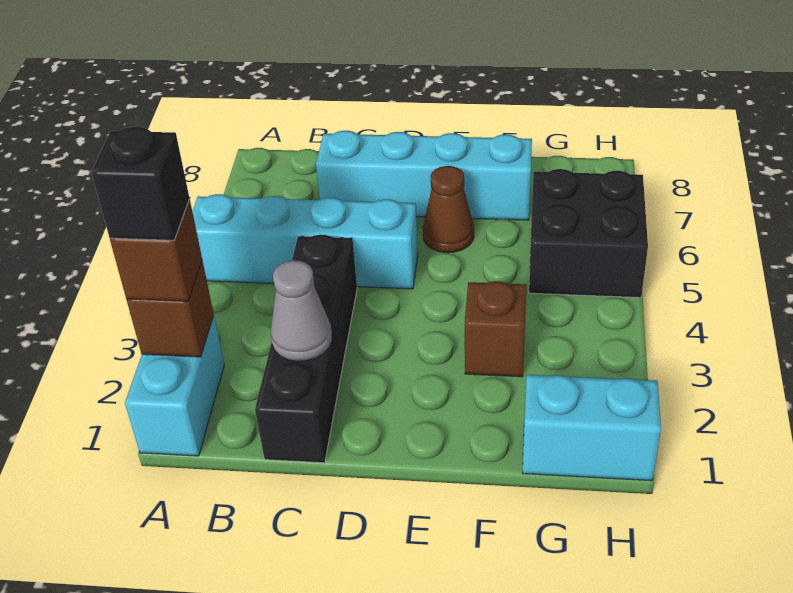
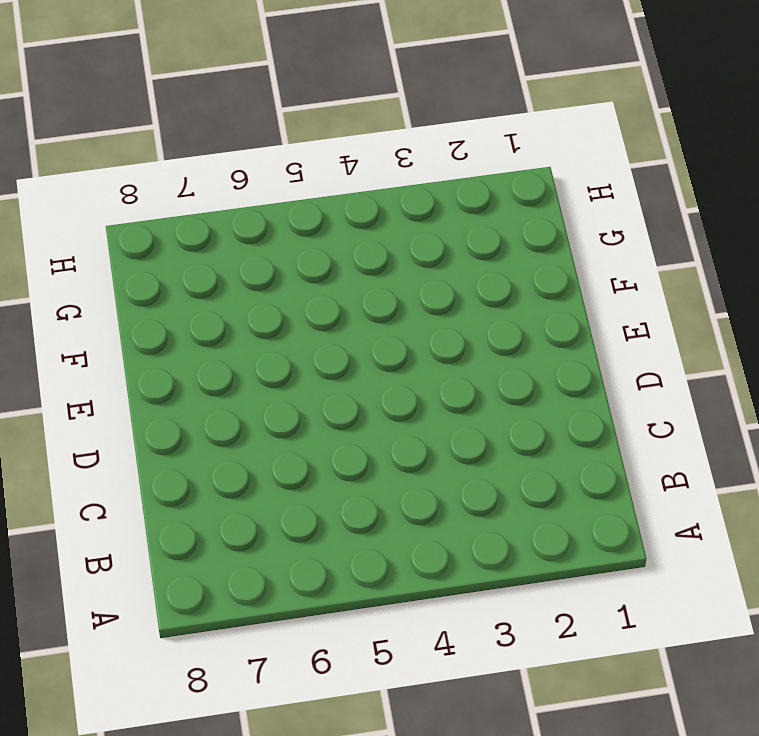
none -> cyan 1x2 brick [125,316,224,456]
none -> cyan 1x4 brick [192,194,418,289]
none -> black 1x4 brick [255,235,357,463]

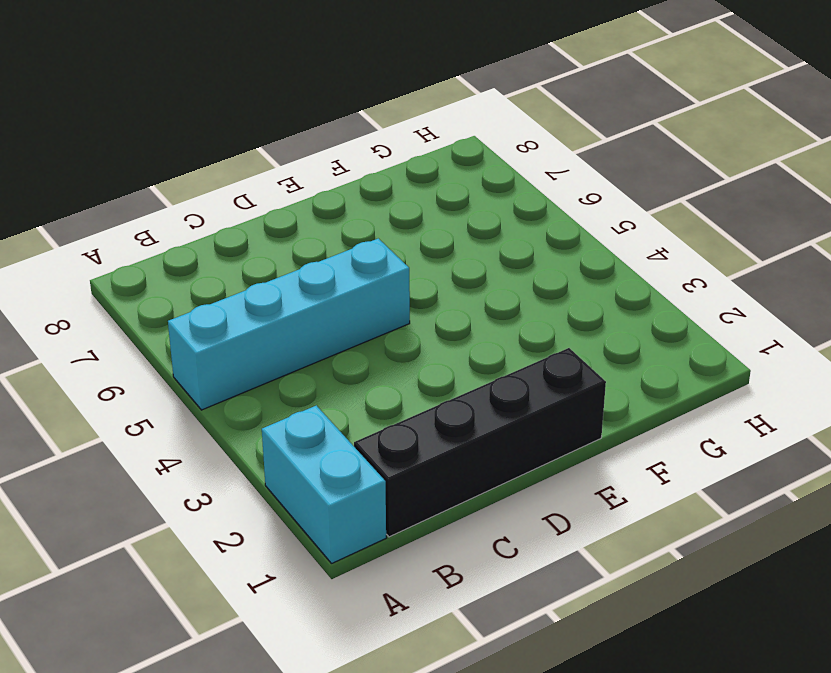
black 1x4 brick [354,348,606,537] -> black 1x4 brick turned to [255,235,357,463]
none -> cyan 1x4 brick [316,131,532,220]
none -> brown 1x1 cone [423,166,474,253]
none -> brown 1x1 brick [465,281,527,377]

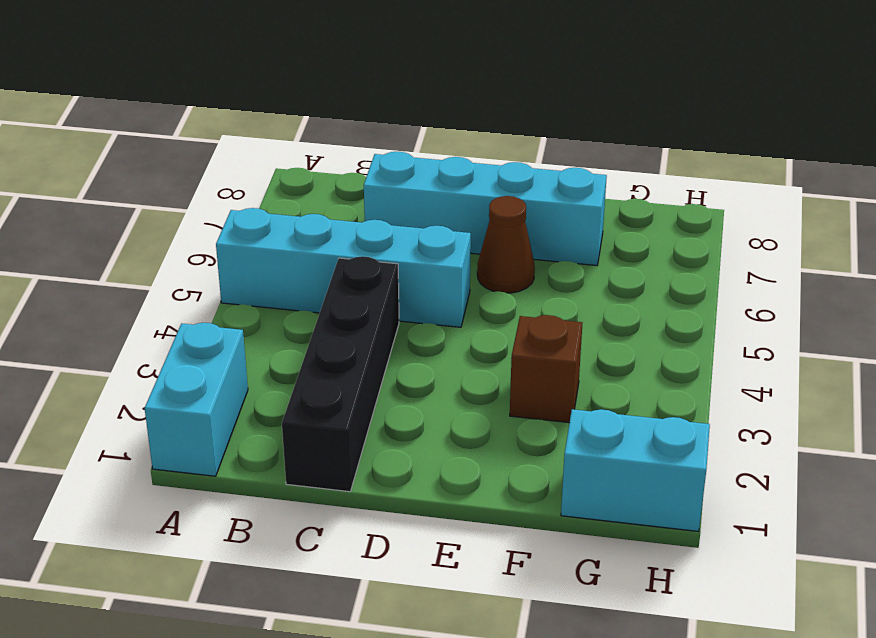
none -> black 2x2 brick [529,169,648,298]
none -> brown 1x1 brick [127,260,214,357]
none -> grey 1x1 cone [271,260,332,361]

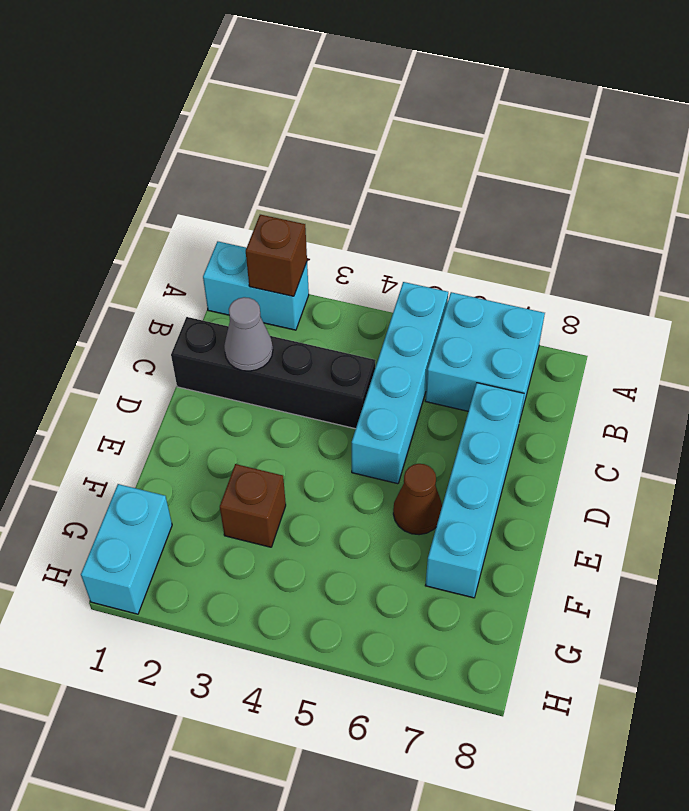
cyan 2x2 brick [425,292,545,422] -> none
none -> black 2x2 brick [529,169,648,298]
none -> brown 1x1 brick [110,199,202,301]
none -> black 1x1 brick [91,127,190,240]

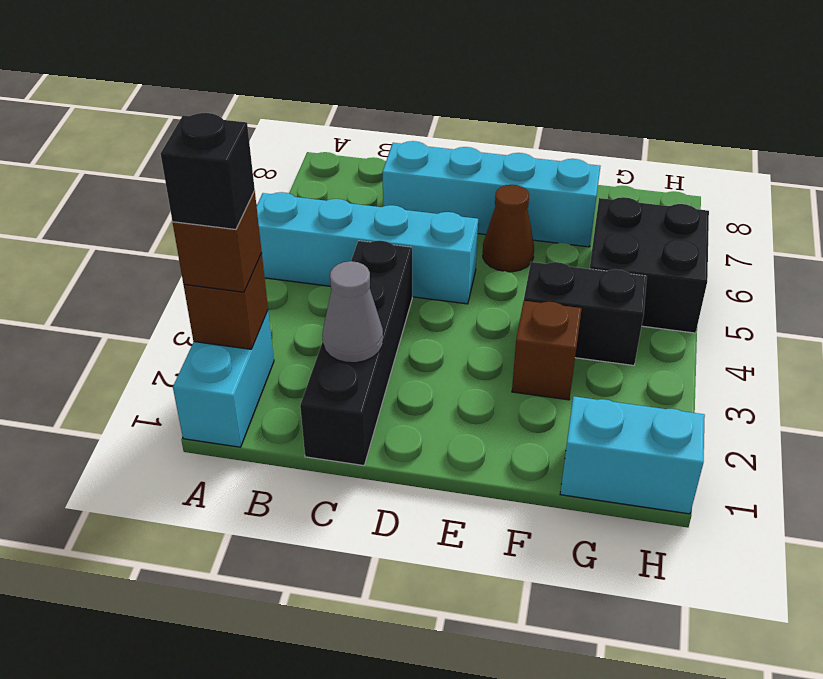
black 1x2 brick [524,262,647,366] -> none

